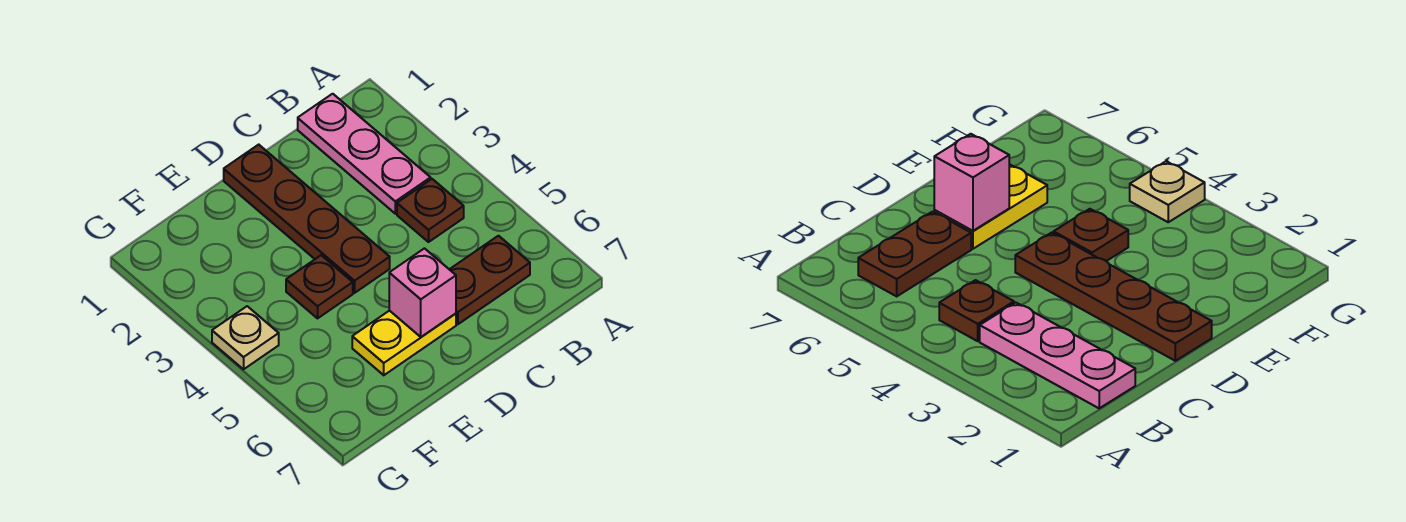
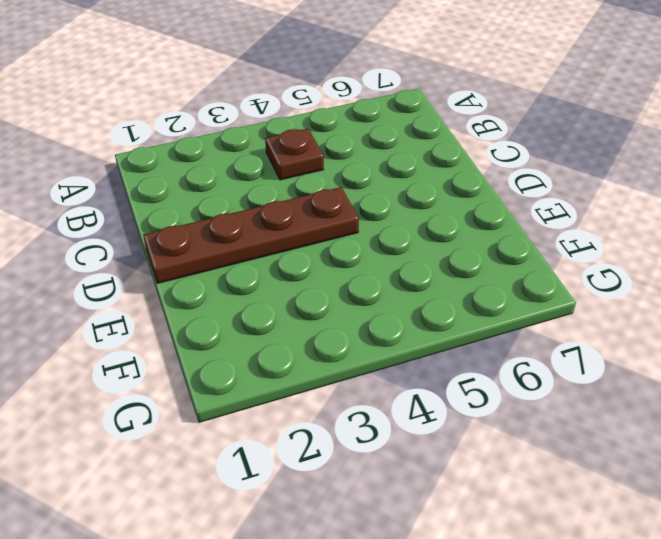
none -> pink 1x3 plate [298,94,431,214]
none -> brown 1x2 plate [449,236,530,324]

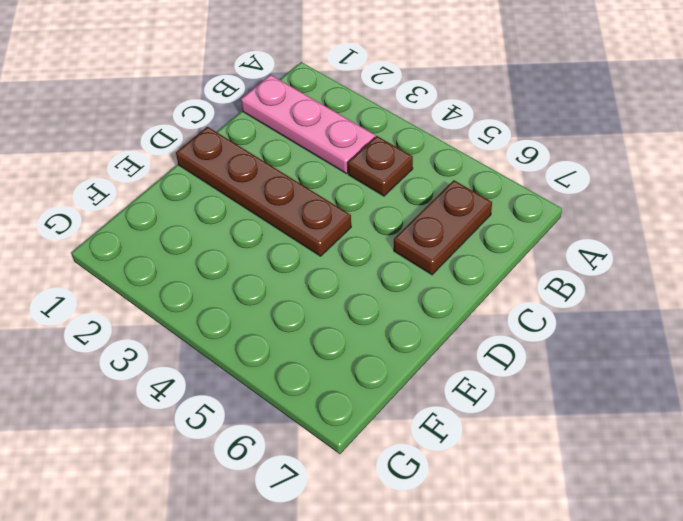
none -> yellow 1x2 plate [352,311,456,375]
none -> brown 1x1 plate [286,255,353,318]

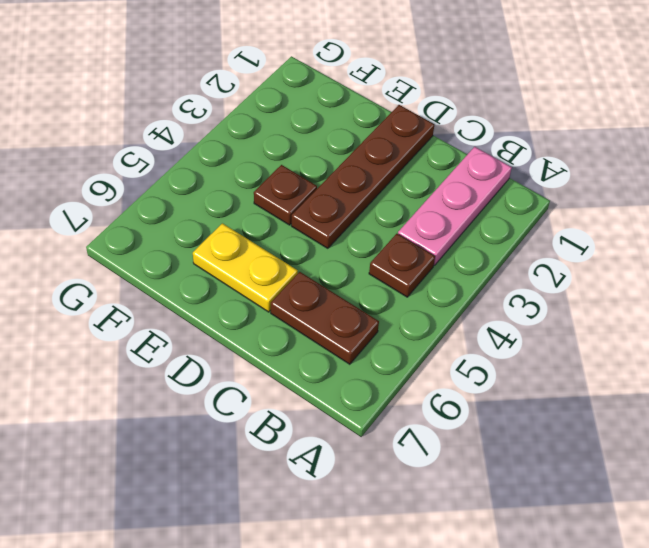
none -> tan 1x1 plate [212,306,279,369]
none -> pink 1x1 brick [389,248,456,337]

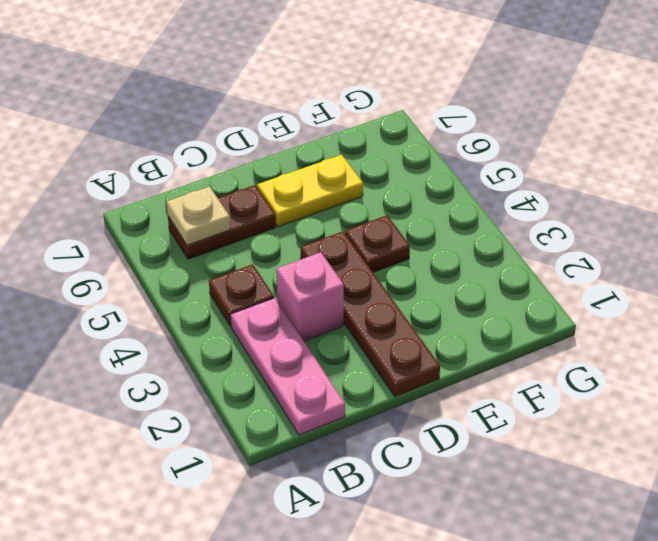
tan 1x1 plate [167,186,230,245] -> tan 1x1 plate moved to [212,306,279,369]
pink 1x1 brick [276,252,344,341] -> pink 1x1 brick moved to [389,248,456,337]

